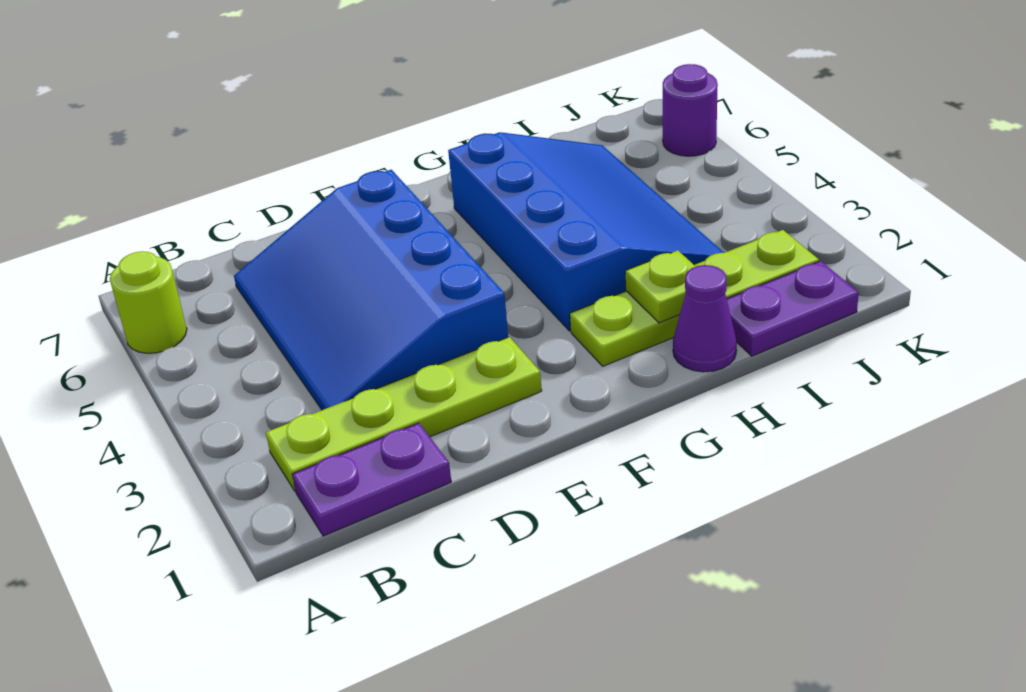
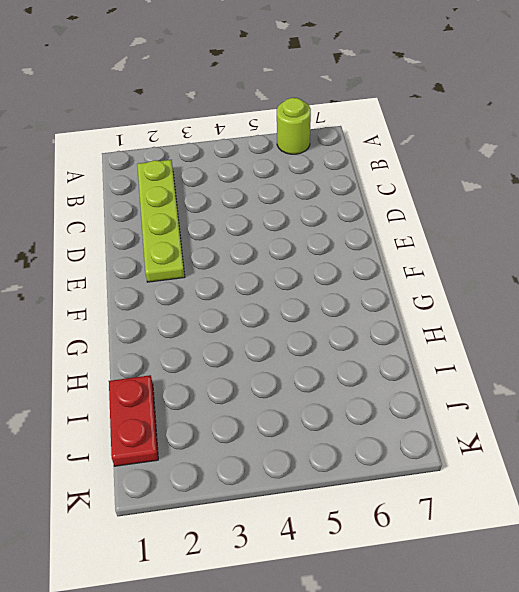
red 1x2 plate [109,375,158,466] -> purple 1x2 plate [727,261,859,356]
none -> purple 1x2 plate [292,423,451,536]
none -> blue 3x4 slope [234,170,508,410]

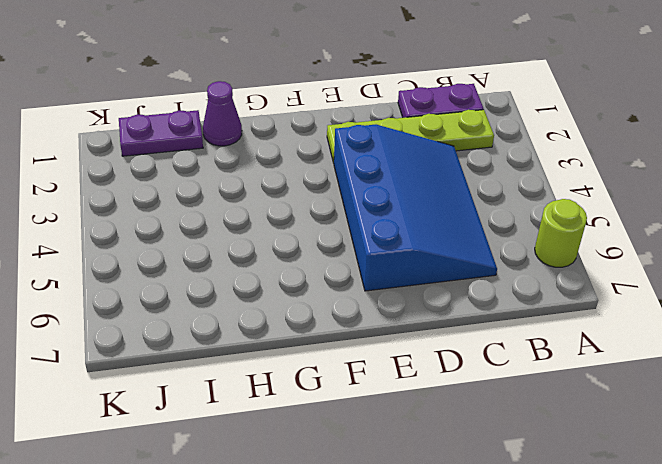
none -> lime 1x4 plate [570,230,819,366]
none -> blue 3x4 slope [448,132,724,331]

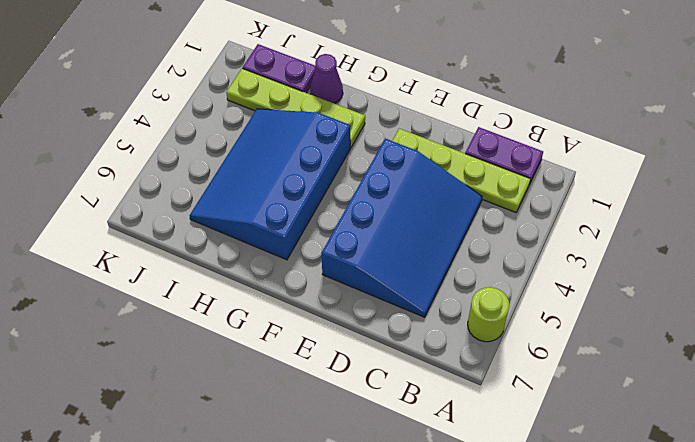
none -> purple 1x1 round brick [663,64,718,156]
none -> lime 1x1 plate [625,250,696,323]

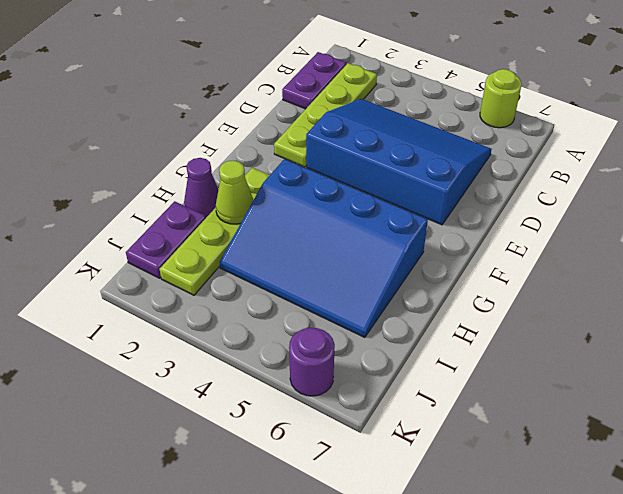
lime 1x1 cone [216,161,253,224] -> lime 1x1 plate [625,250,696,323]

